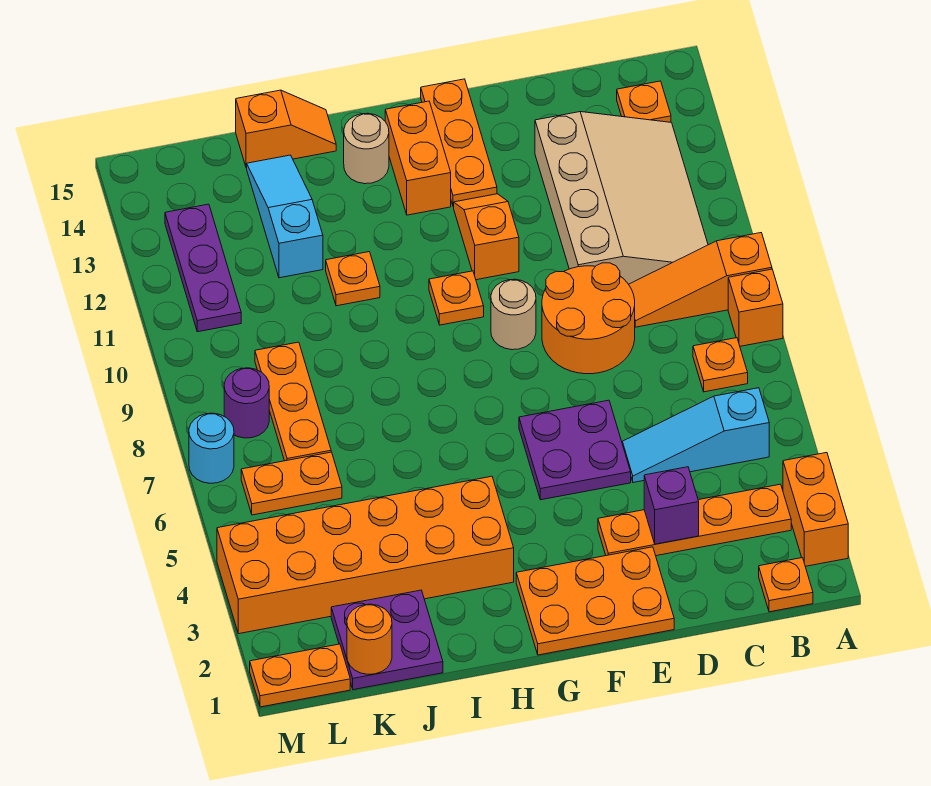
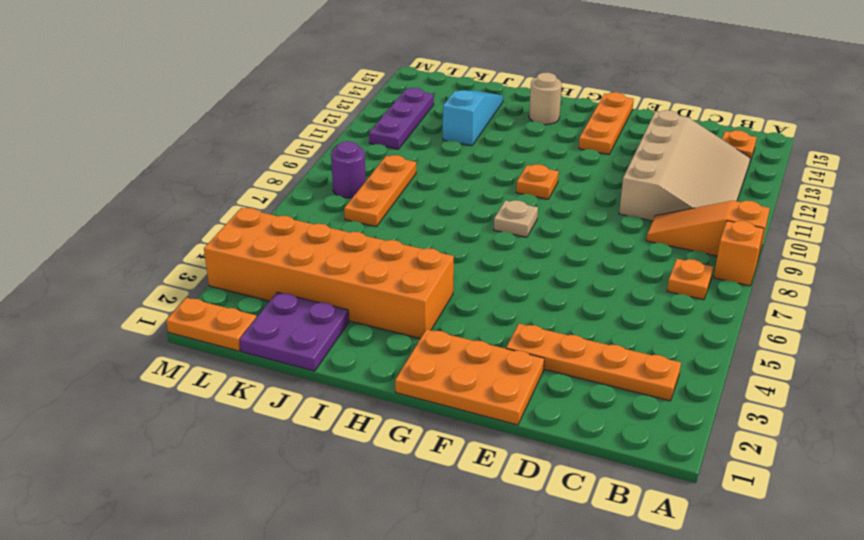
tan 1x1 plate [494,200,538,237] -> none
none -> orange 1x2 brick [783,453,848,566]
none -> orange 1x1 plate [759,558,813,612]
none -> cyan 1x3 slope [622,388,769,482]
none -> orange 2x2 round brick [542,263,635,374]

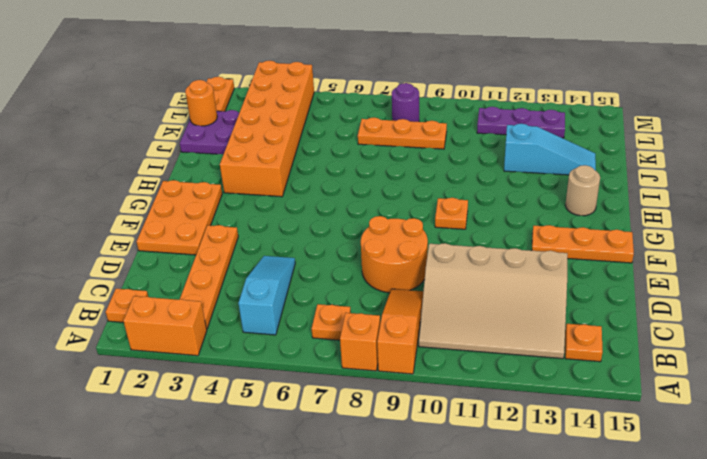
none -> purple 2x2 plate [519,400,631,500]
none -> tan 1x1 round brick [491,279,536,350]
none -> orange 1x2 slope [454,194,519,280]
none -> orange 1x2 brick [385,101,451,215]

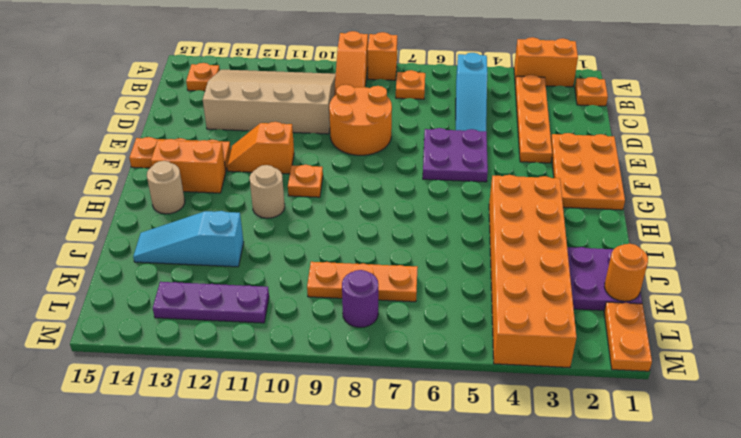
tan 1x1 round brick [250,165,285,218] -> tan 1x1 round brick moved to [491,279,536,350]
none -> orange 1x1 plate [326,252,380,306]
none -> orange 1x2 slope [236,90,336,168]
none -> orange 1x2 plate [241,452,342,515]
none -> cyan 1x1 round brick [189,413,234,483]

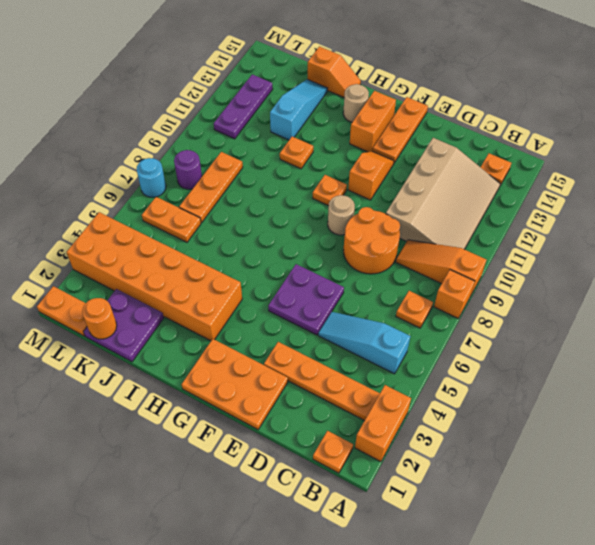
none -> purple 1x1 brick [644,467,699,544]

